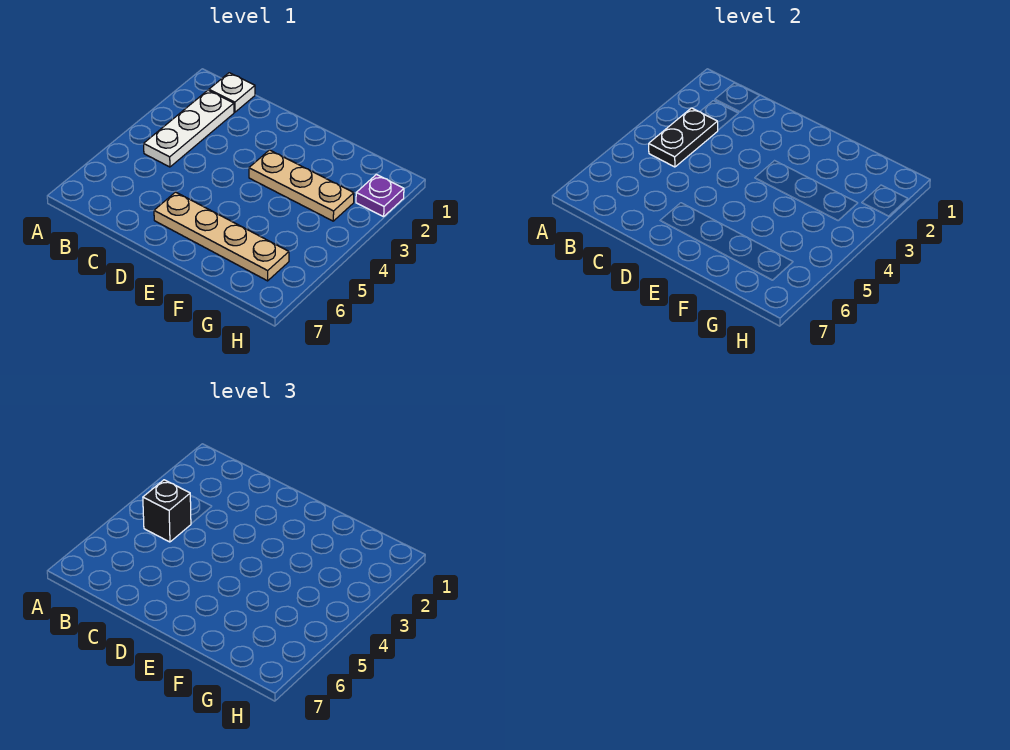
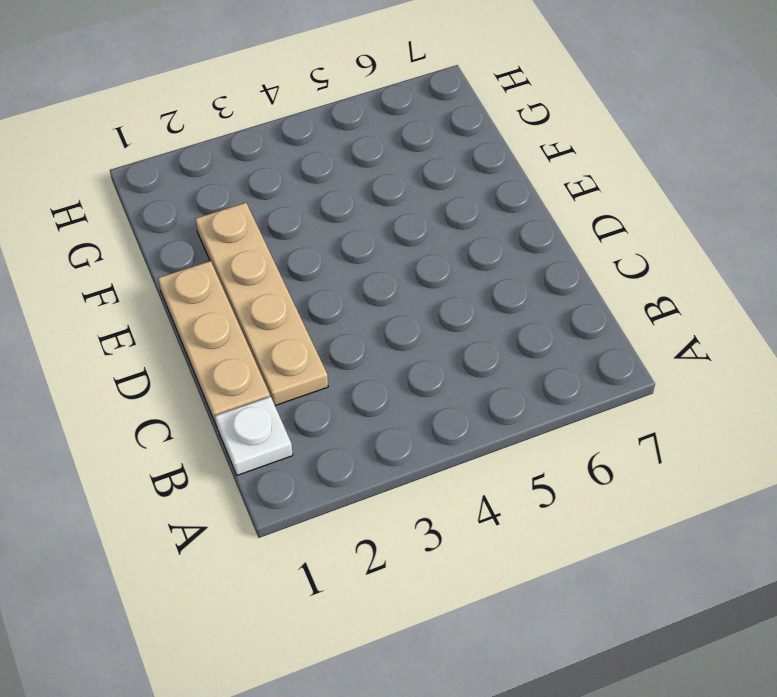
tan 1x3 plate [158,261,270,426] -> tan 1x3 plate moved to [249,150,354,221]
tan 1x4 plate [195,203,328,406] -> tan 1x4 plate moved to [154,192,289,281]
none -> white 1x3 plate [144,90,234,167]
none -> purple 1x1 plate [356,174,404,217]

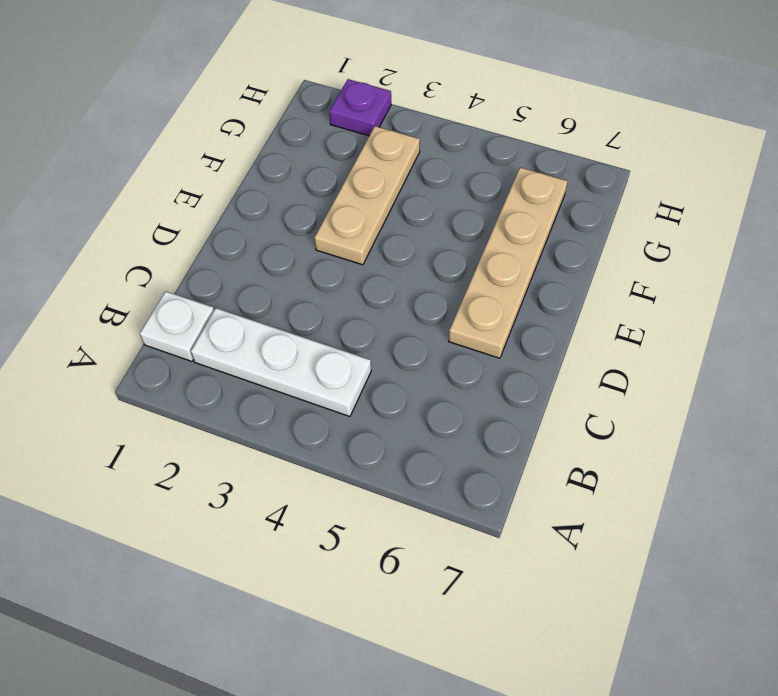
none -> black 1x2 plate [649,108,718,167]
none -> black 1x1 brick [143,480,191,542]

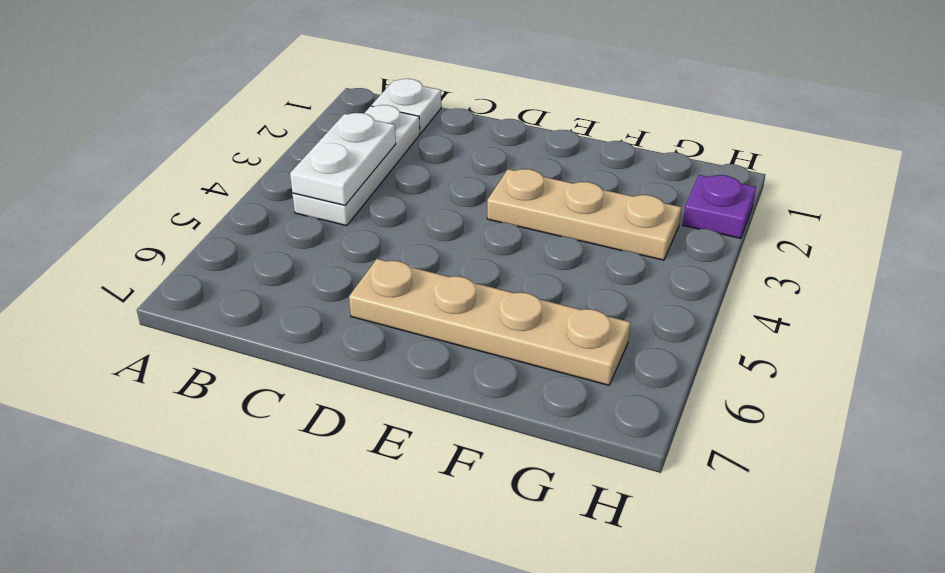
white 1x2 plate [290,113,396,205] -> black 1x2 plate [649,108,718,167]
none -> black 1x1 brick [143,480,191,542]

